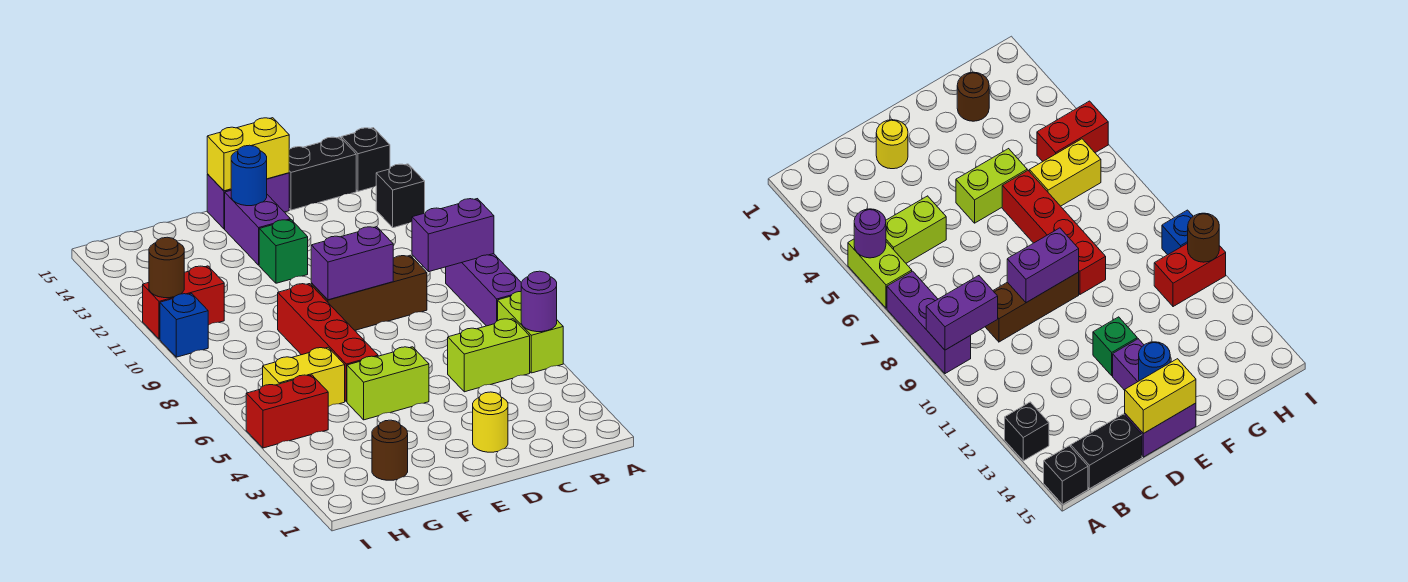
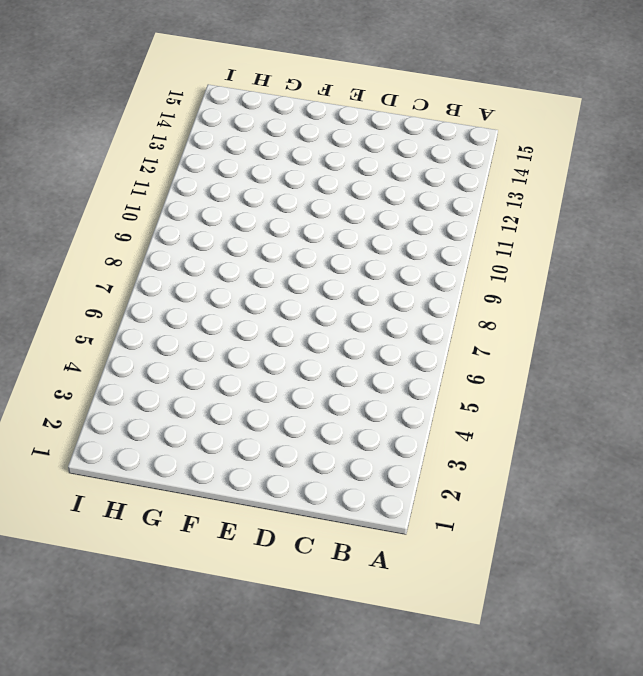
none -> lime 1x2 brick [498,292,563,373]
none -> purple 1x3 brick [446,254,521,326]
none -> black 1x1 brick [376,164,425,228]

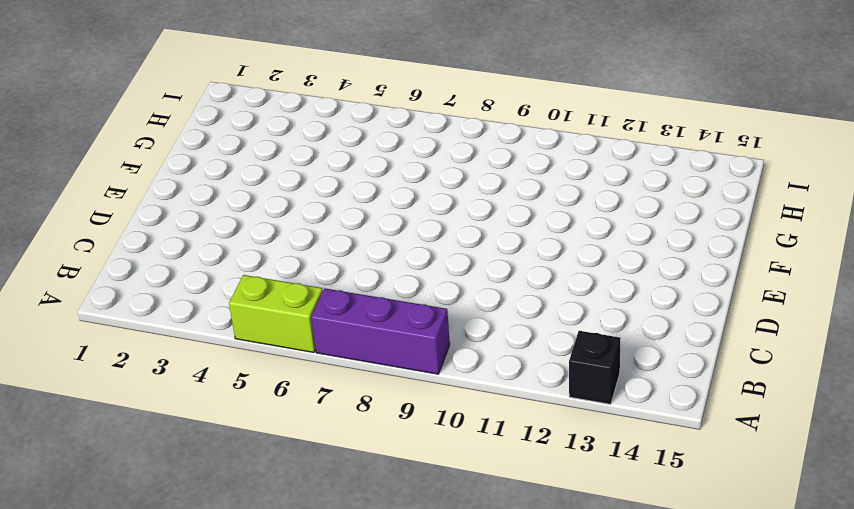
none -> black 1x1 brick [342,128,390,191]
none -> lime 1x2 brick [448,319,530,392]
none -> black 1x2 brick [289,137,356,210]

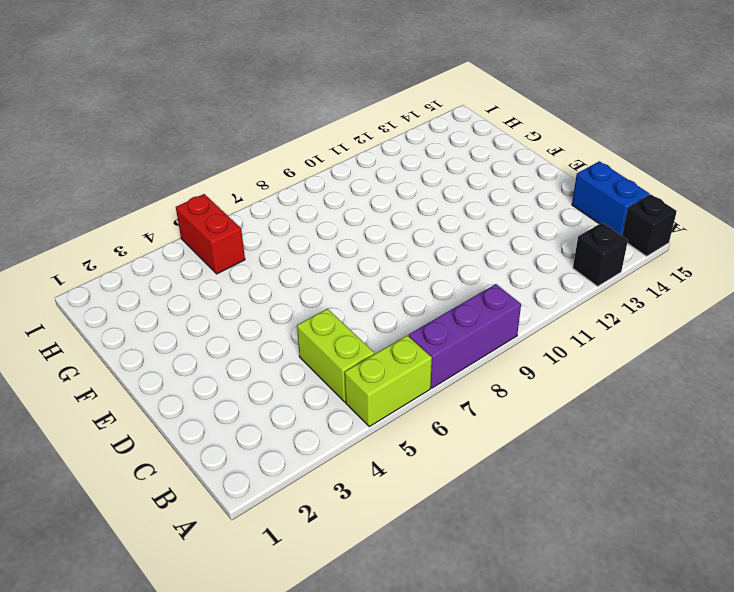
blue 1x2 brick [572,161,649,236] -> black 1x2 brick [289,137,356,210]
none -> brown 1x3 brick [311,255,427,330]
none -> yellow 1x1 round brick [473,392,508,452]
none -> purple 1x2 brick [207,173,289,229]

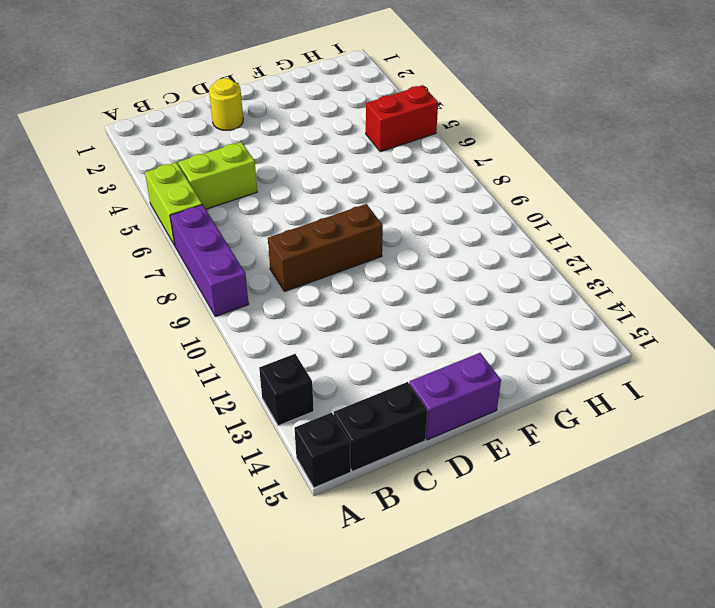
none -> lime 1x2 brick [347,347,429,420]
none -> green 1x1 brick [259,220,308,283]
none -> purple 1x2 brick [225,191,290,265]

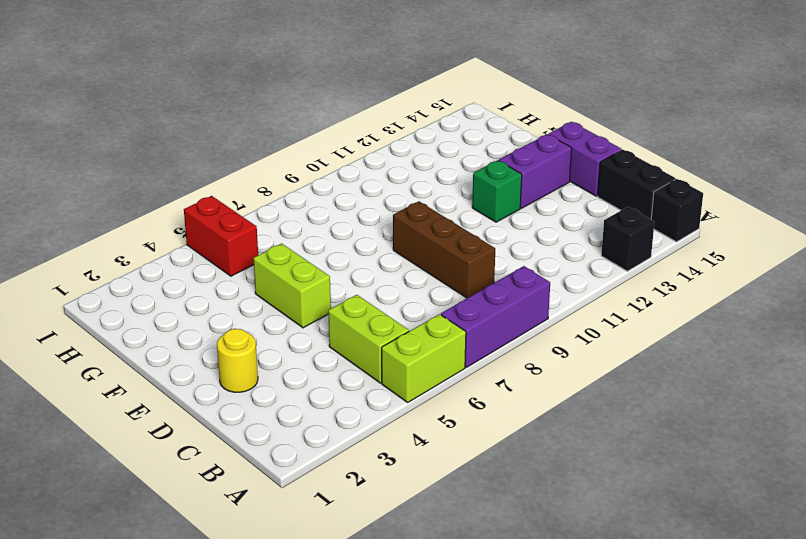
none -> red 1x4 brick [278,284,378,402]
none -> brown 1x1 round brick [372,420,408,480]
none -> yellow 1x2 brick [263,348,345,407]

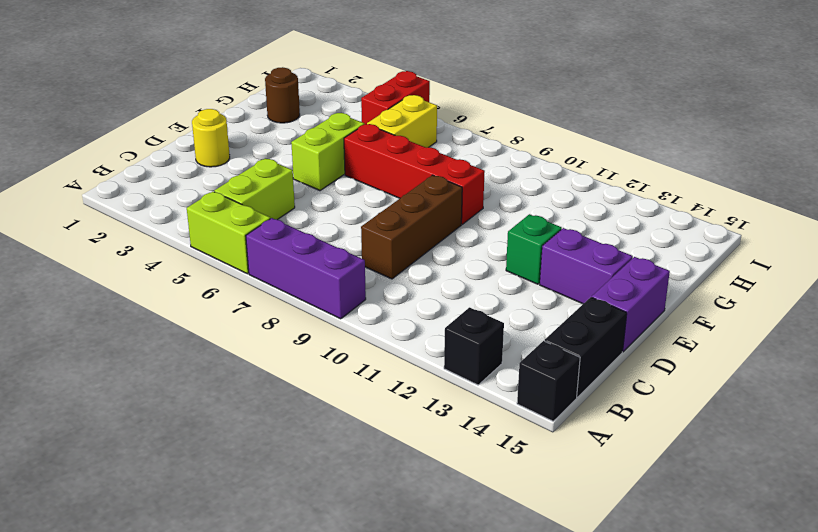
none -> red 1x2 brick [143,266,224,339]
none -> blue 1x1 brick [160,294,208,357]
none -> purple 1x1 round brick [521,271,557,332]

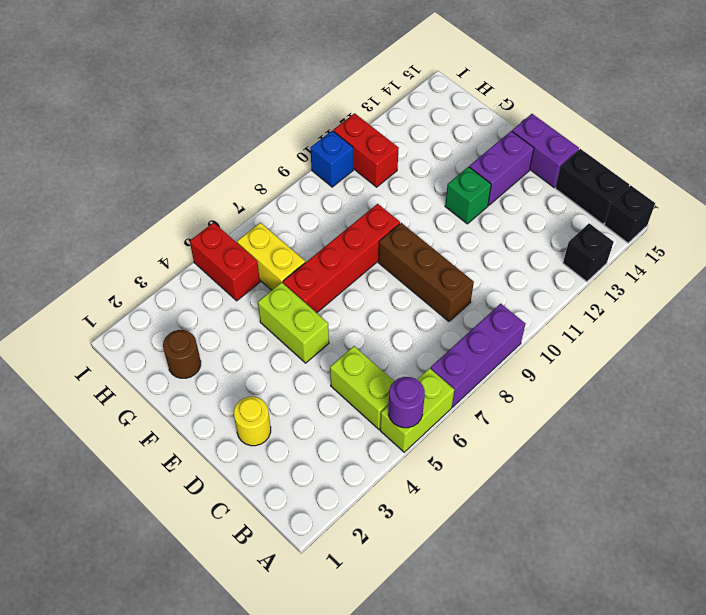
none -> purple 1x2 brick [412,199,494,272]
none -> purple 1x2 brick [311,227,393,300]
none -> yellow 1x2 brick [207,118,289,191]

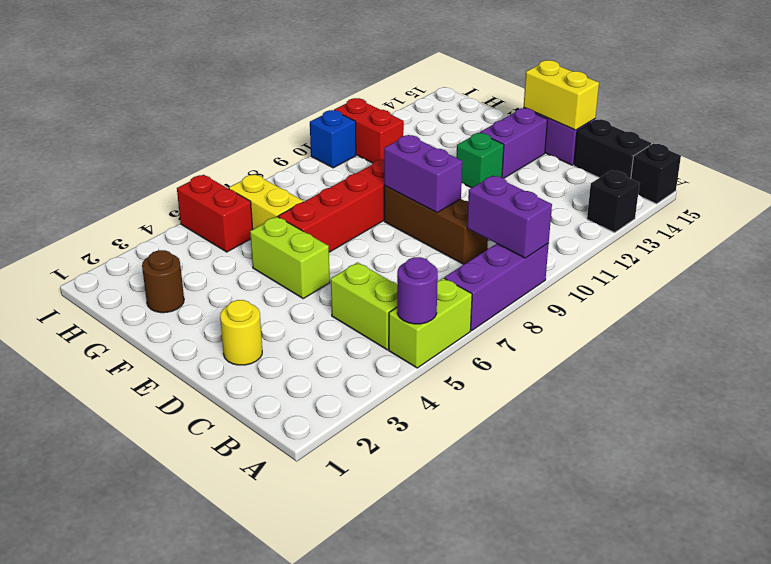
none -> blue 1x1 round brick [231,145,267,206]
none -> brown 1x1 round brick [149,237,184,298]

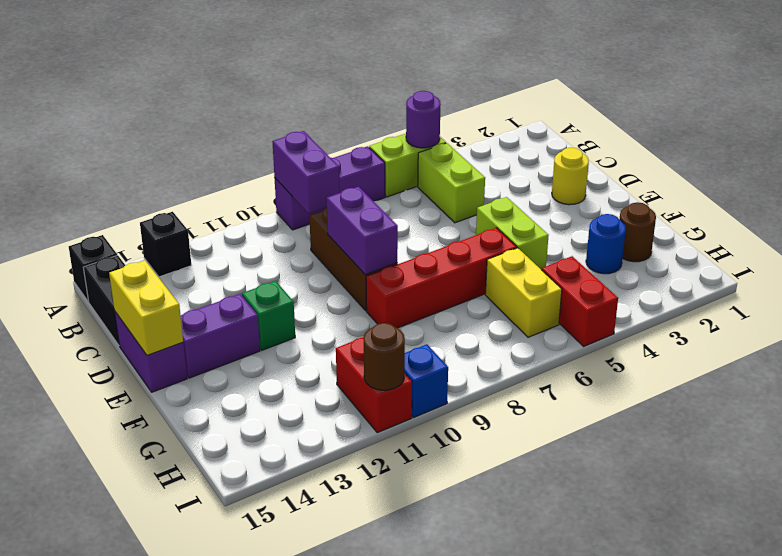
blue 1x1 round brick [586,214,626,274] -> blue 1x1 round brick moved to [231,145,267,206]

